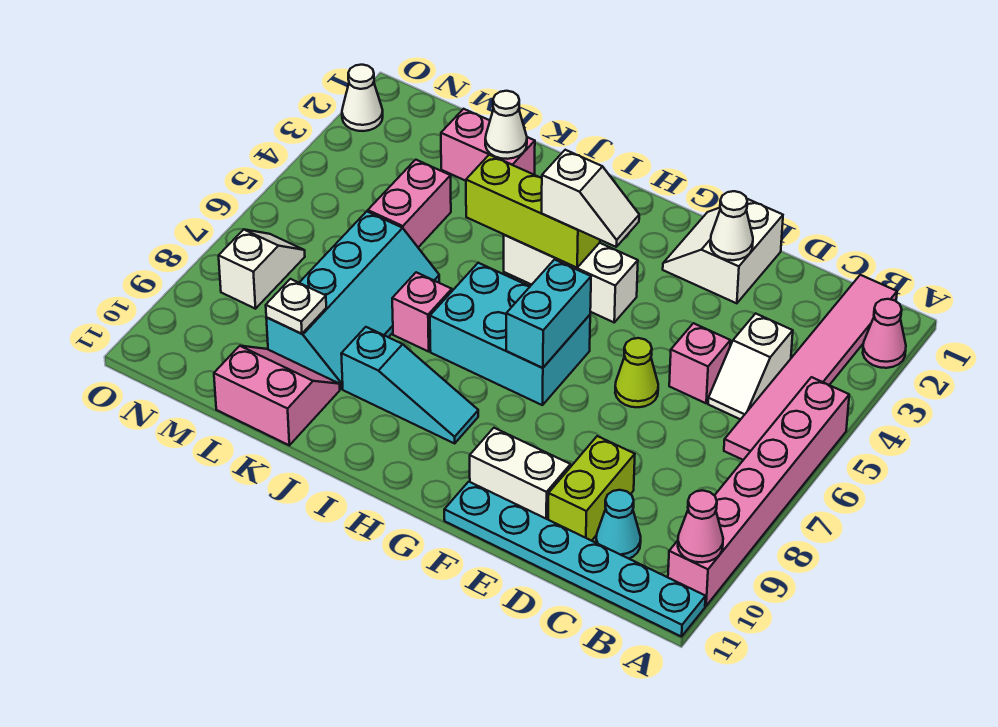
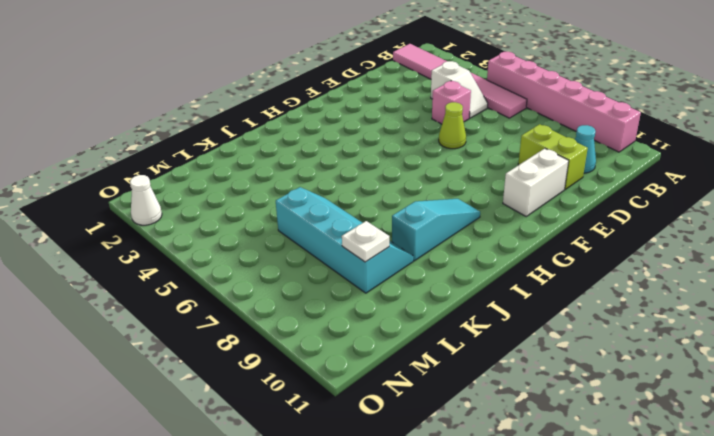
none -> pink 1x1 cone [863,299,906,368]
none -> cyan 1x6 plate [444,482,706,637]
none -> white 2x2 slope [663,199,783,303]

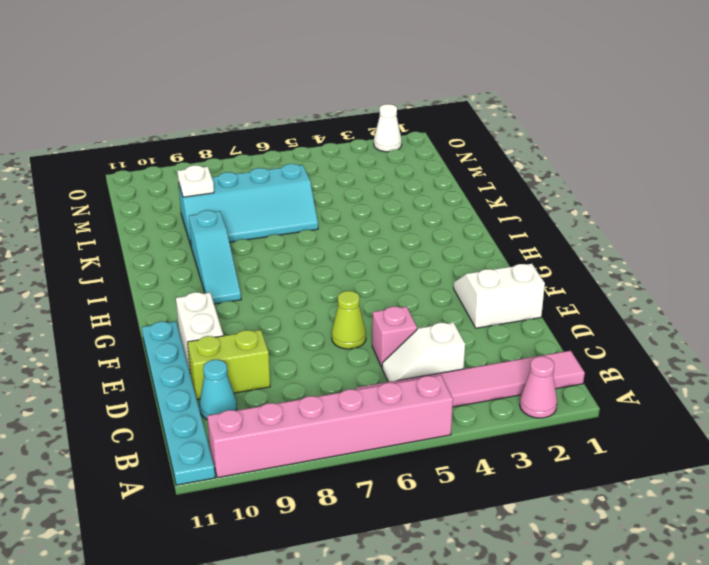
none -> white 1x3 brick [504,235,638,322]
none -> cyan 2x3 brick [430,263,590,405]
none -> pink 1x1 brick [392,272,452,352]

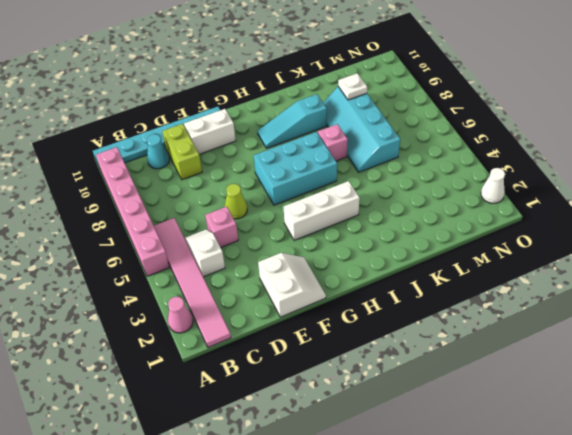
none -> pink 1x2 brick [441,109,535,181]
none -> pink 2x2 slope [214,346,340,445]
none -> pink 1x2 brick [368,160,451,247]

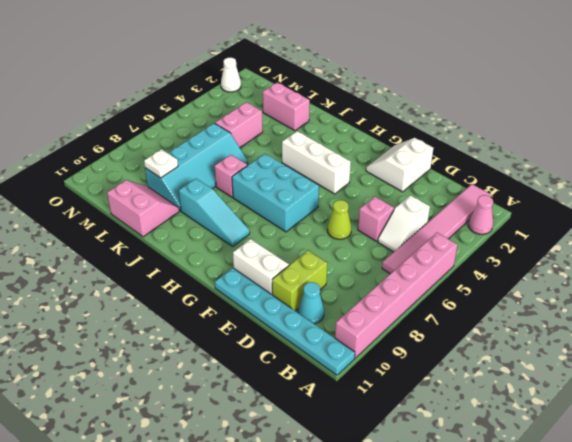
none -> white 1x2 slope [219,229,305,309]
none -> pink 1x1 cone [678,490,723,562]
none -> white 1x1 cone [710,191,753,260]

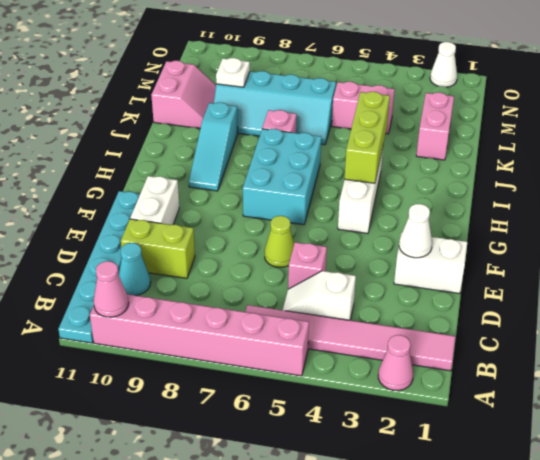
none -> white 1x2 slope [219,229,305,309]
none -> cyan 1x2 brick [506,260,591,368]
none -> white 1x1 cone [485,91,527,159]

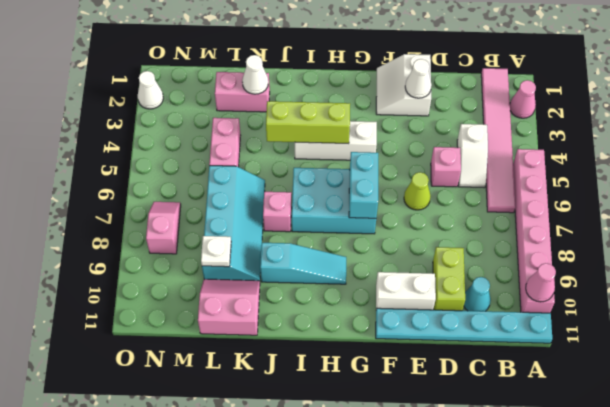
pink 1x2 slope [146,202,181,254] -> white 1x2 slope [219,229,305,309]
none -> white 1x2 slope [542,150,639,247]

